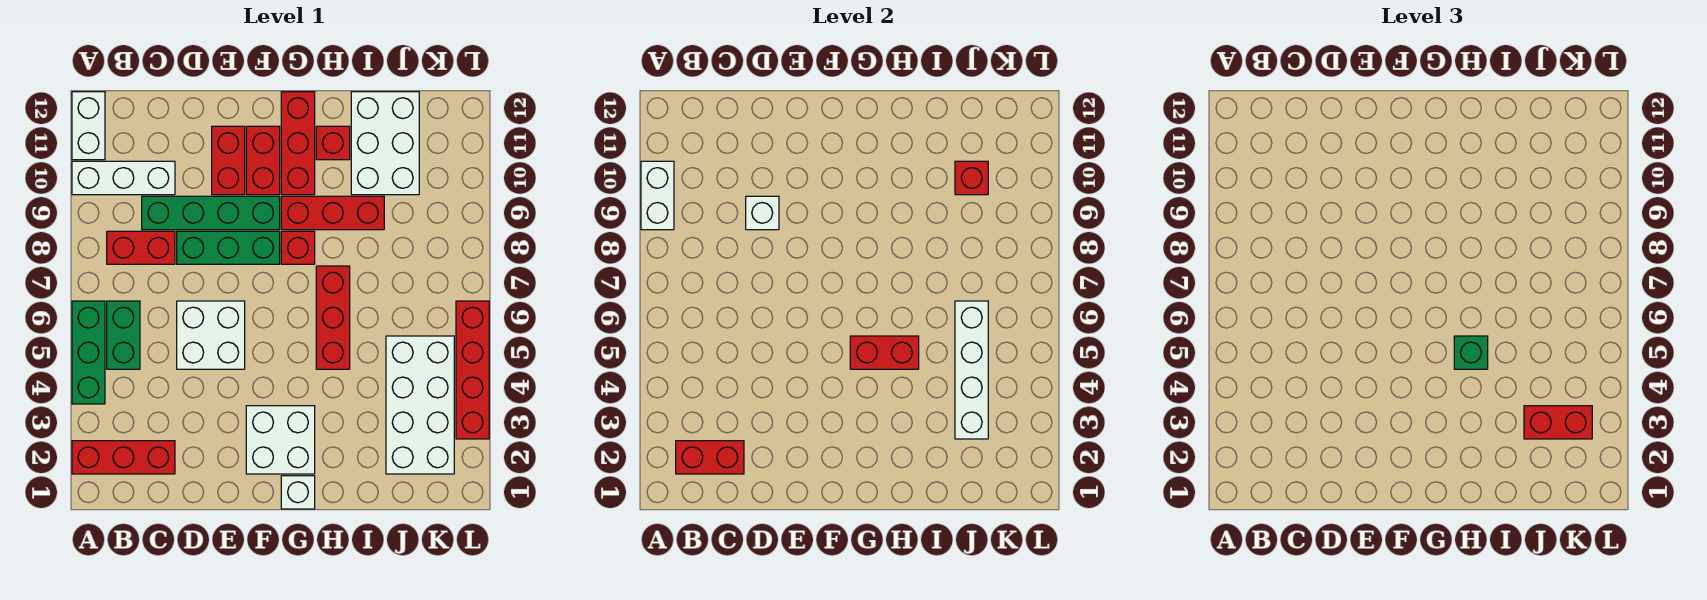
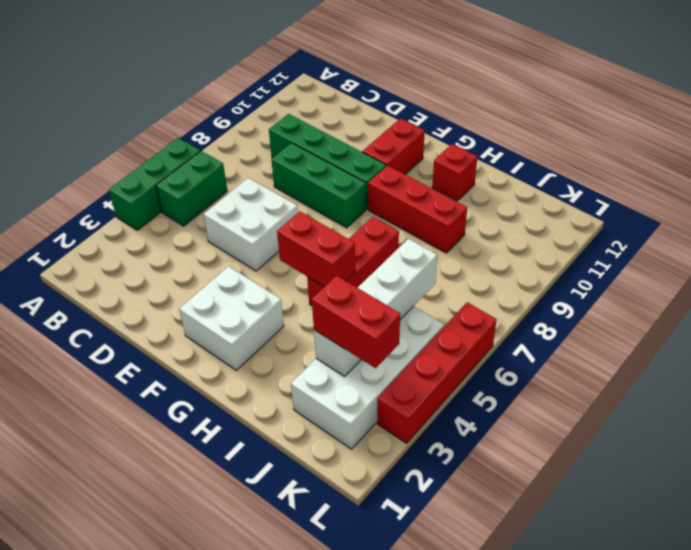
none -> red 1x3 brick [72,441,175,474]
none -> white 1x3 brick [72,161,175,195]
none -> white 1x2 brick [72,92,105,160]

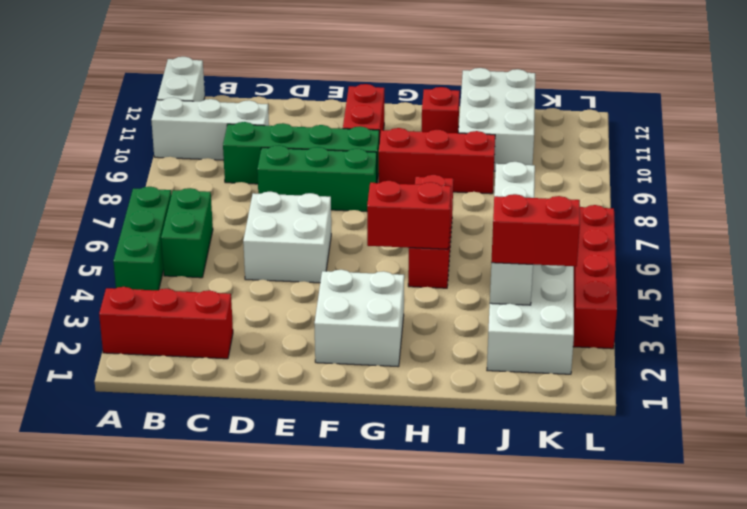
none -> red 1x2 brick [107,231,175,264]
none -> red 1x2 brick [212,126,245,195]
none -> white 1x1 brick [281,476,315,509]

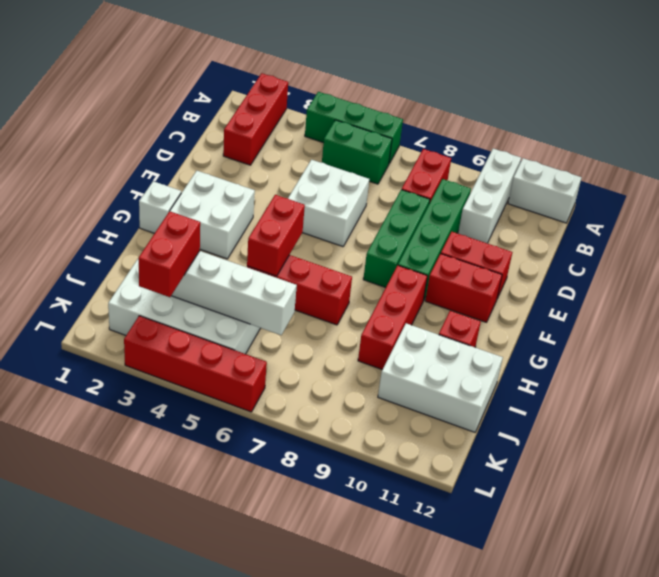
none -> red 1x1 brick [281,231,315,264]
none -> red 1x3 brick [281,92,315,195]
none -> white 1x2 brick [641,161,674,230]

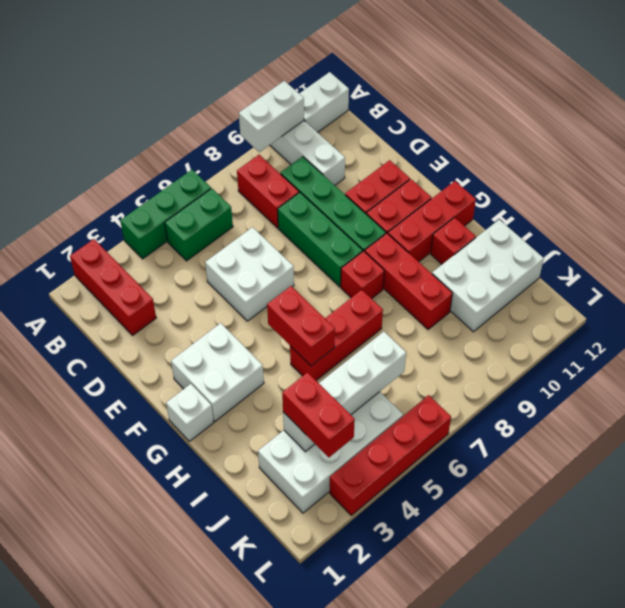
none -> red 1x2 brick [676,441,744,474]
none -> white 1x1 brick [746,196,779,230]
none -> red 1x1 brick [955,161,988,195]

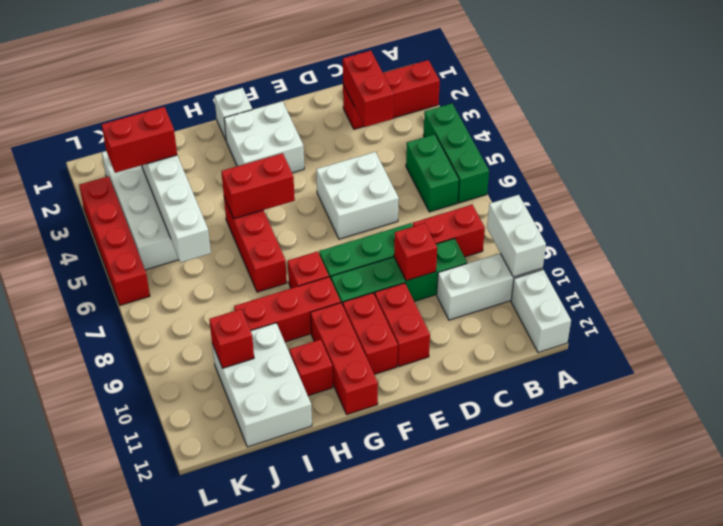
red 1x2 brick [343,51,394,127] -> red 1x2 brick turned to [676,441,744,474]
red 1x1 brick [394,223,437,281] -> white 1x1 brick [746,196,779,230]
none -> green 1x1 brick [1454,336,1488,369]

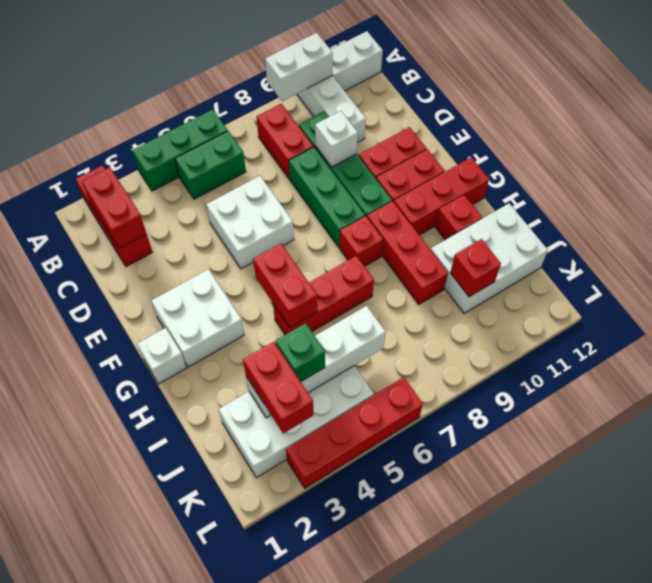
green 1x1 brick [275,323,325,382] -> green 1x1 brick moved to [1454,336,1488,369]

